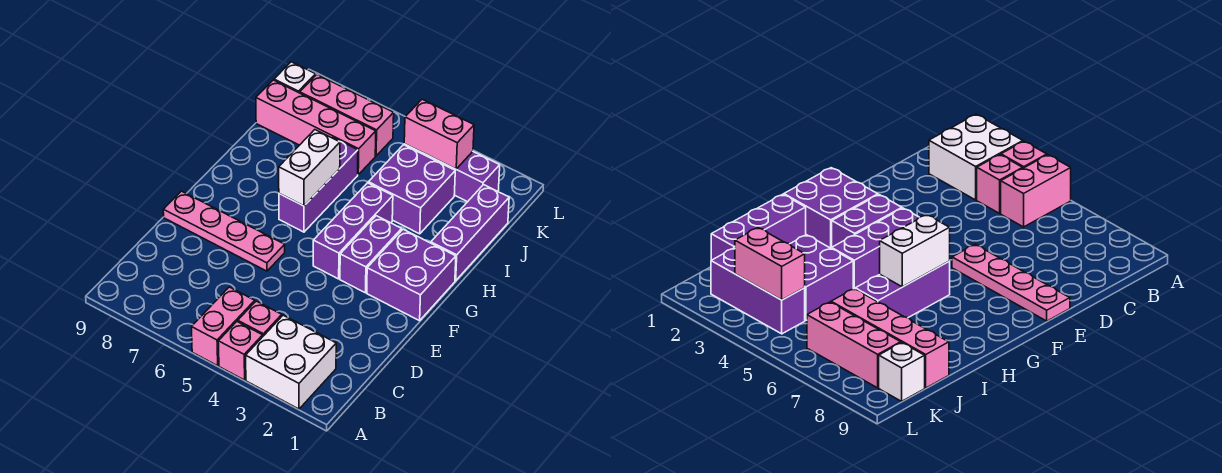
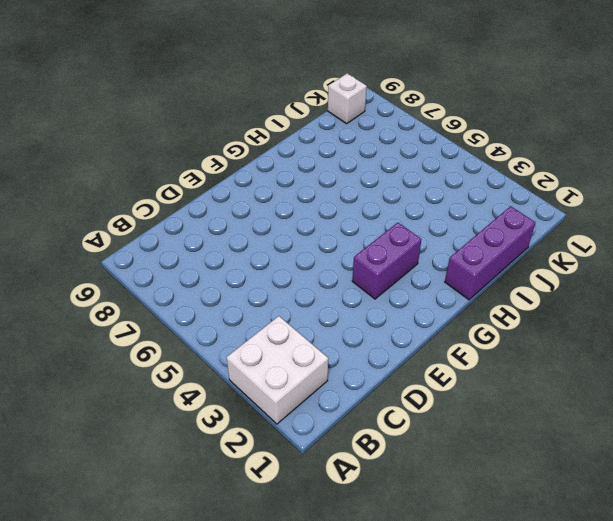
none -> pink 1x1 brick [218,321,263,380]
none -> pink 1x2 brick [191,287,255,366]
none -> pink 1x1 brick [238,301,282,336]

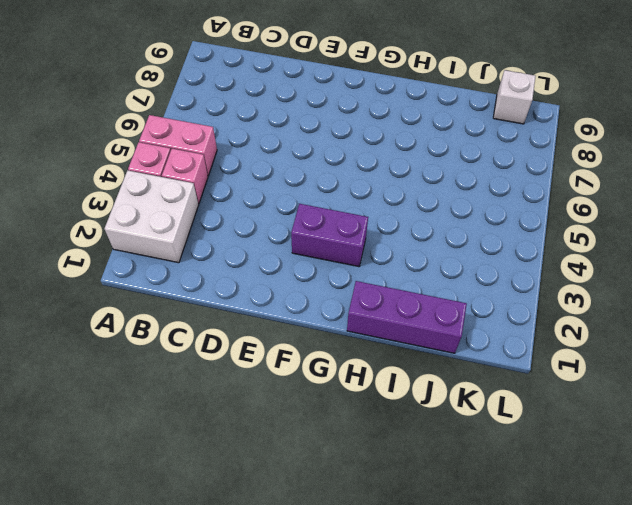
none -> pink 1x4 plate [163,191,285,271]
none -> purple 2x2 brick [367,229,456,321]
none -> purple 1x3 brick [313,183,393,279]

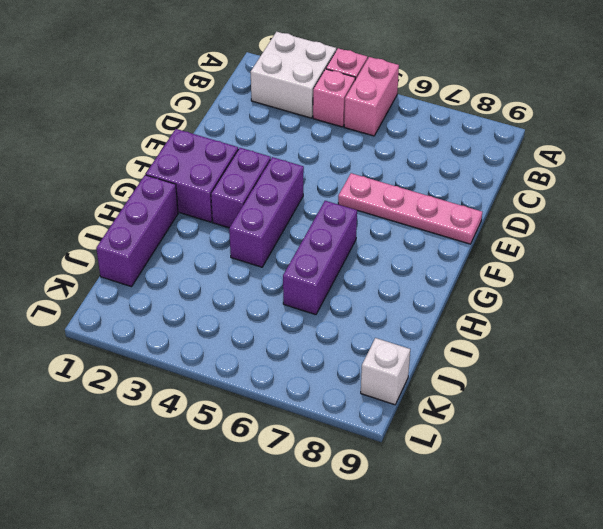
none -> purple 2x2 brick [368,145,455,234]
none -> pink 1x4 brick [256,80,376,174]
none -> purple 1x3 brick [404,144,500,202]

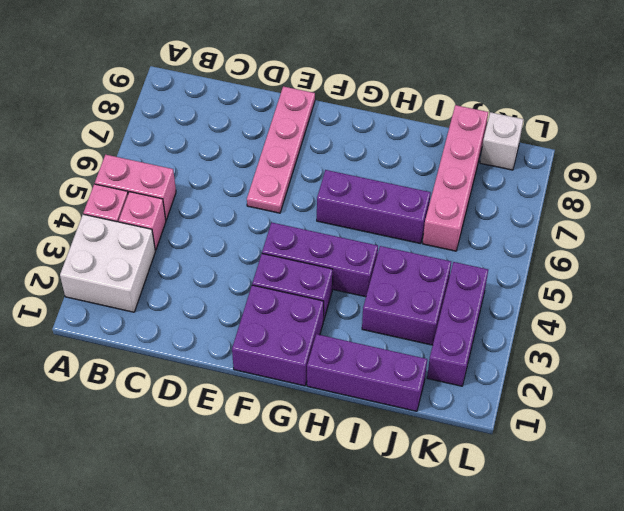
none -> pink 1x3 brick [300,75,394,156]
none -> white 1x2 brick [279,130,340,206]
none -> pink 1x2 brick [404,99,474,169]

